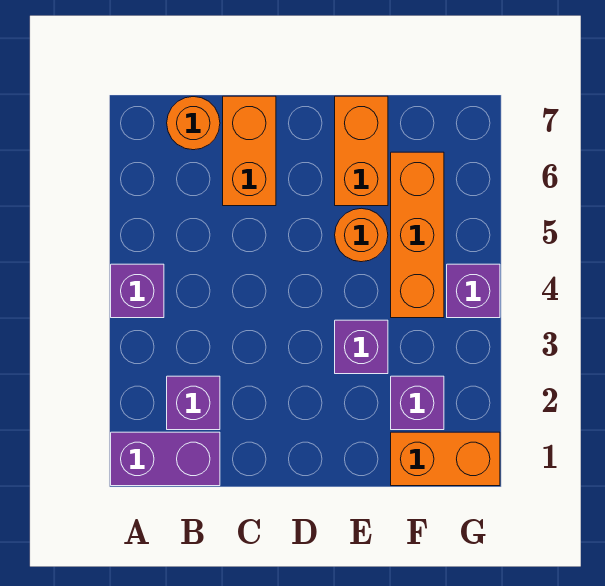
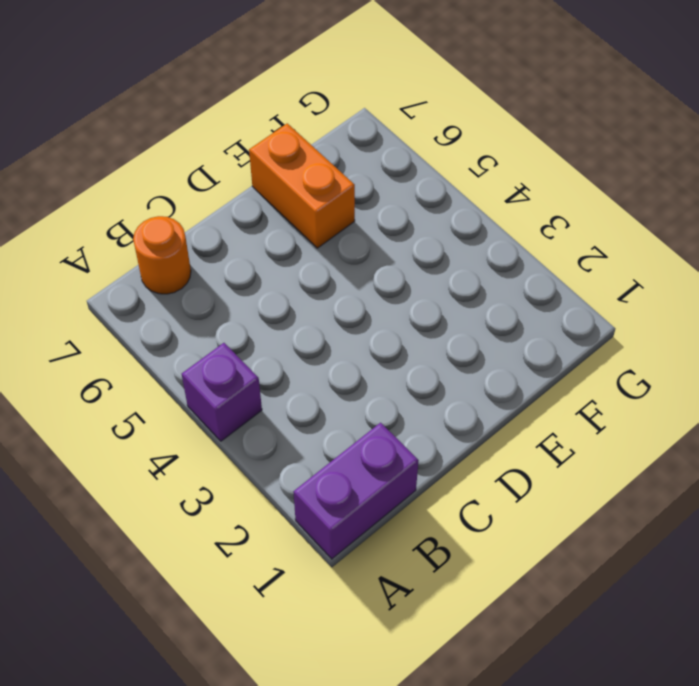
none -> purple 1x1 brick [167,376,220,430]
none -> orange 1x2 brick [223,96,276,206]
none -> purple 1x1 brick [335,320,388,374]

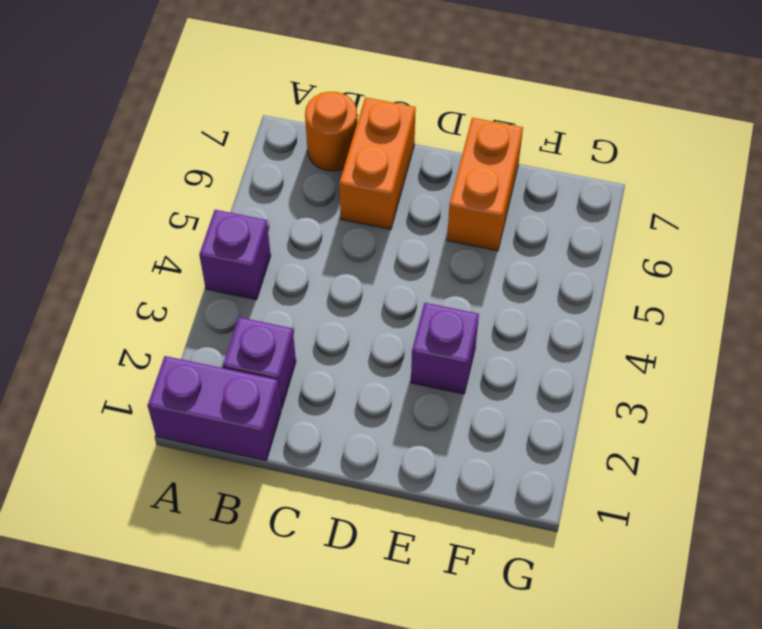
none -> orange 1x1 round brick [335,208,388,262]
none -> orange 1x2 brick [391,432,500,486]
none -> purple 1x1 brick [391,376,444,430]

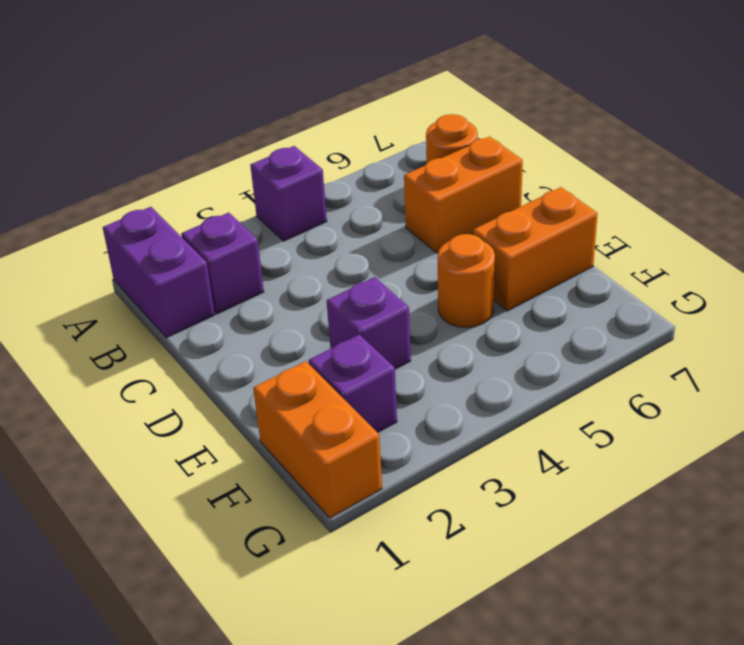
none -> orange 1x3 brick [391,152,444,318]
none -> purple 1x1 brick [447,264,500,318]

